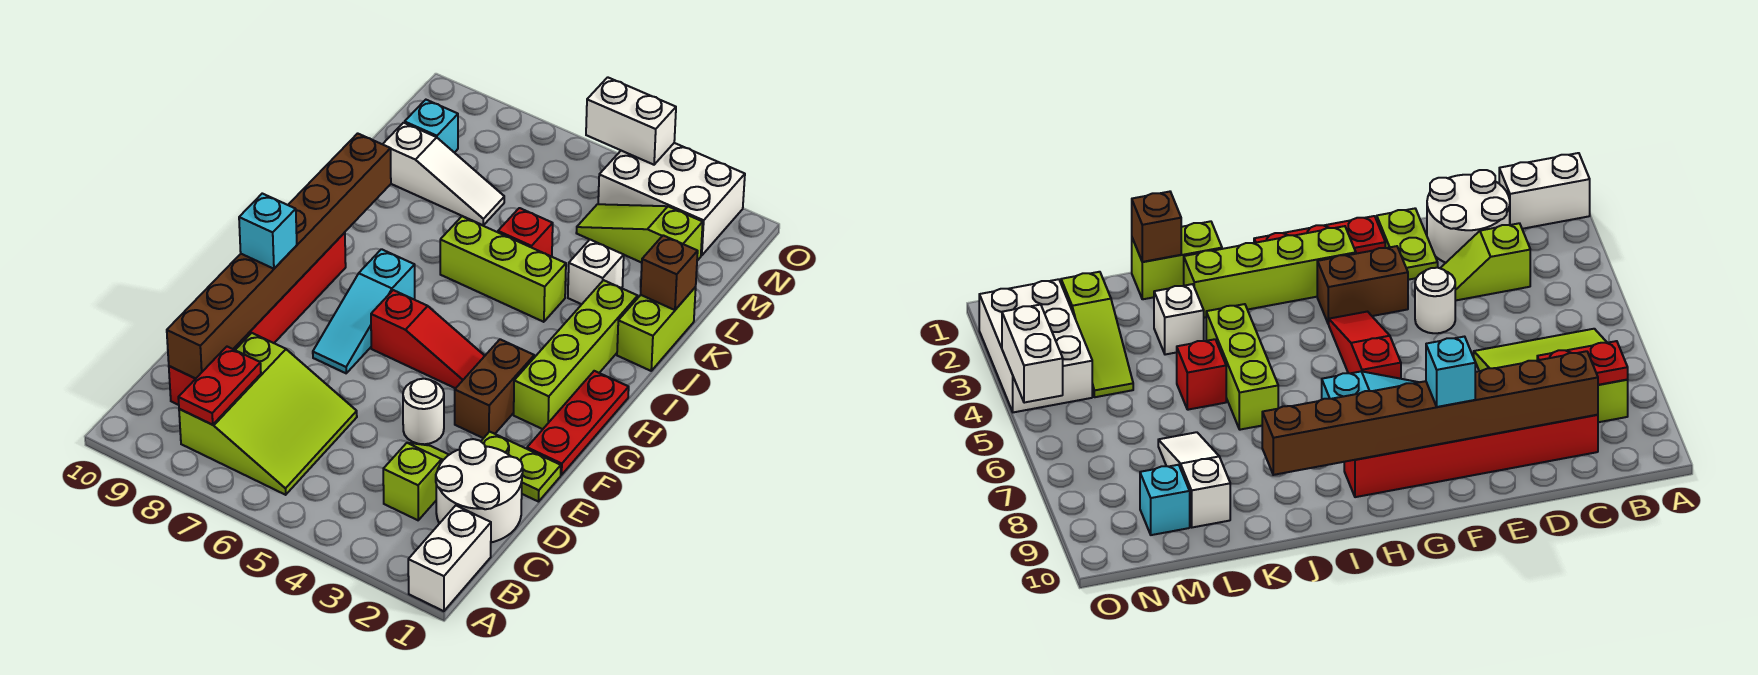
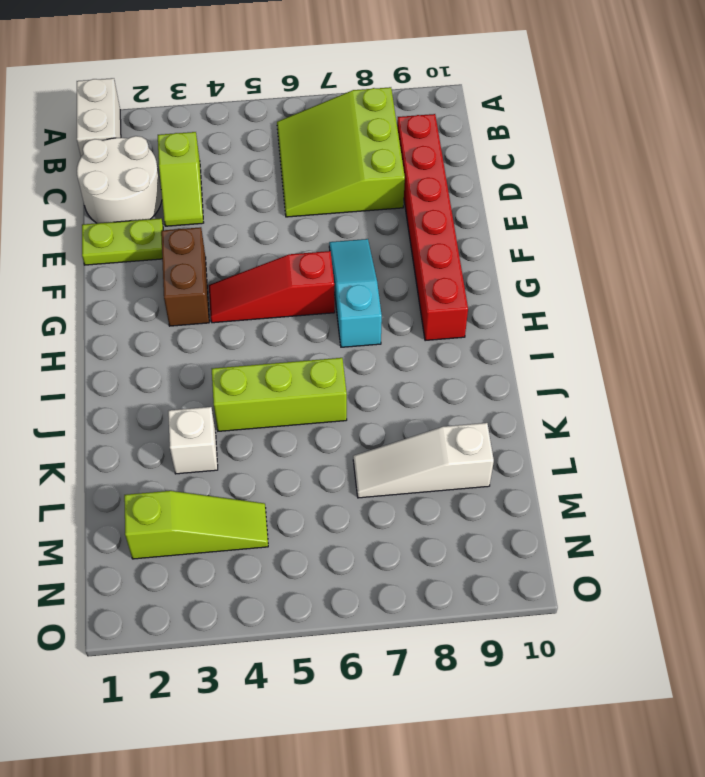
none -> white 1x1 round brick [403,379,444,444]
none -> red 1x3 plate [527,371,629,475]
none -> lime 1x4 brick [514,280,638,429]

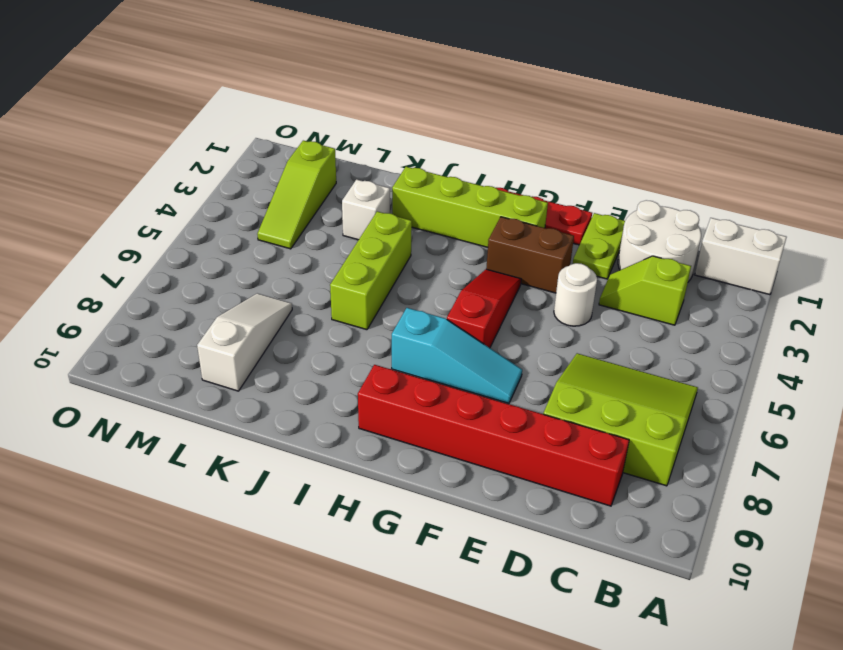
none -> lime 1x2 brick [617,287,696,371]
none -> red 1x1 brick [498,208,553,257]
none -> cyan 1x1 brick [405,100,458,153]

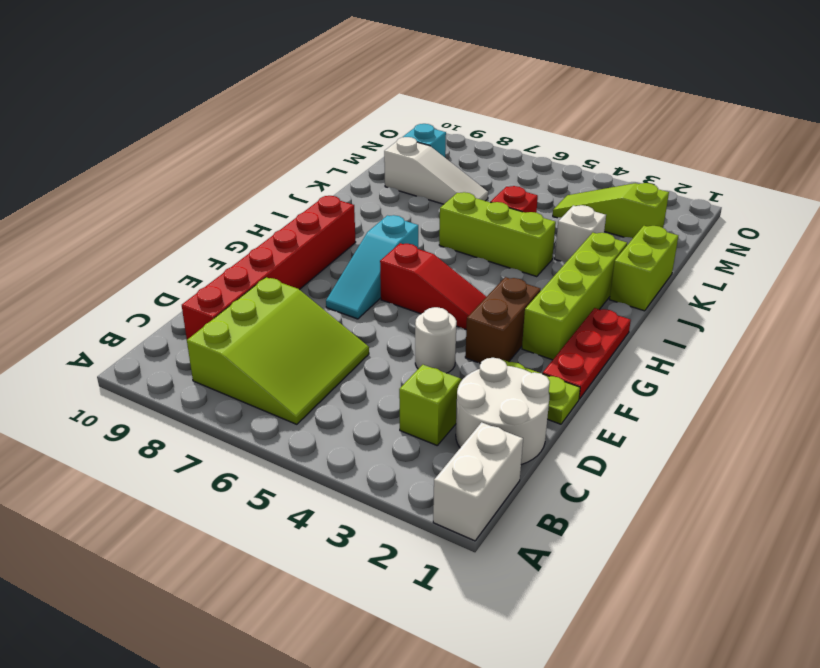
none -> white 2x3 brick [598,143,745,256]
none -> red 1x2 plate [178,347,261,425]
none -> brown 1x8 brick [167,133,391,379]

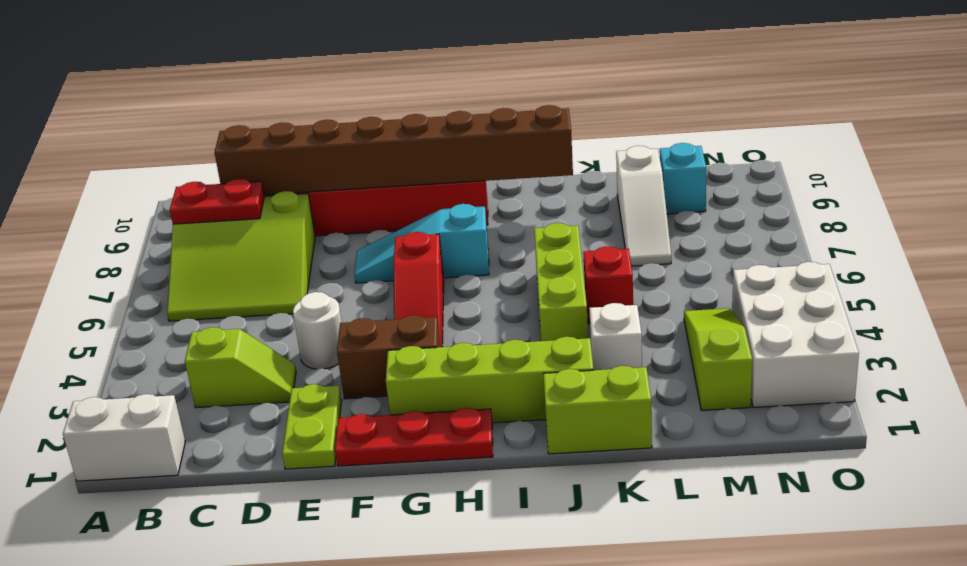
none -> white 2x2 round brick [436,439,523,542]
none -> brown 1x1 brick [641,235,698,310]
none -> white 1x2 brick [586,77,676,165]

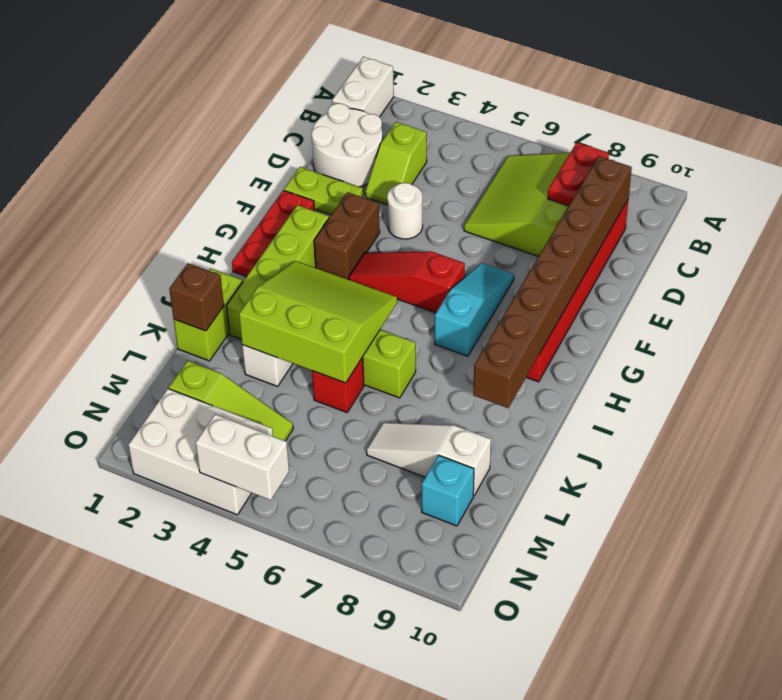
lime 3x3 slope [239,261,397,383] -> none
none -> cyan 1x1 brick [239,194,297,269]

